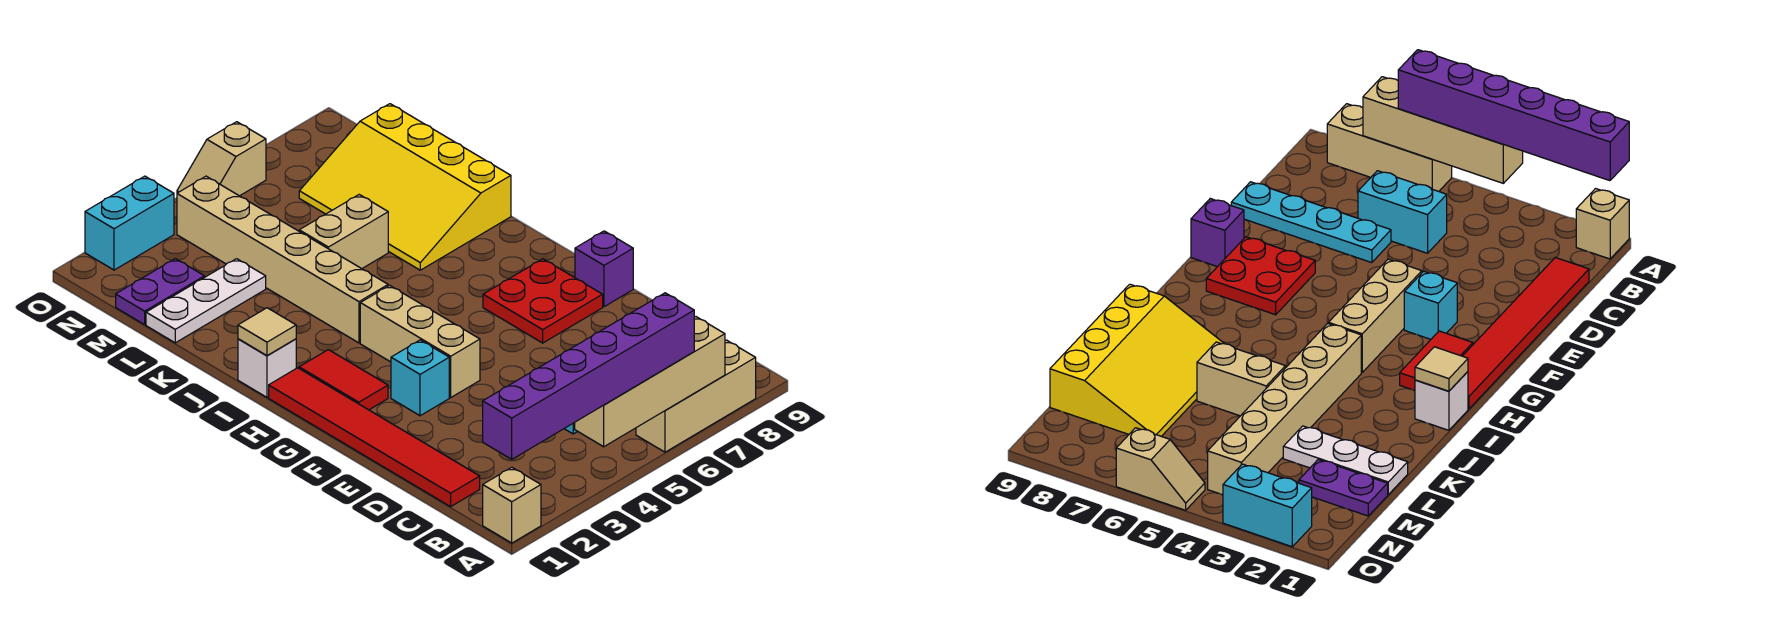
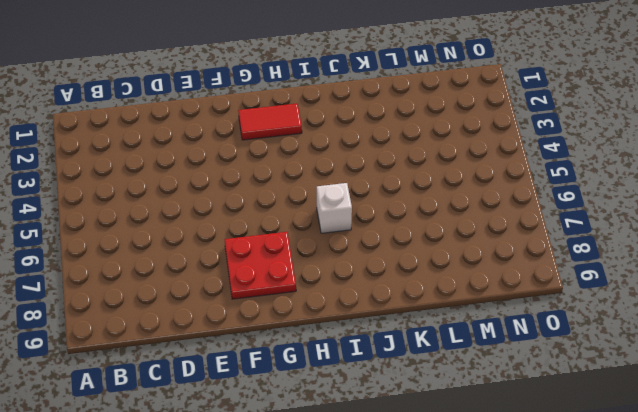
white 1x1 brick [317,183,352,233] -> white 1x1 brick moved to [238,339,296,397]
none -> tan 1x1 brick [483,467,541,543]
none -> tan 1x3 brick [636,340,756,452]
none -> red 1x6 tile [269,368,480,507]

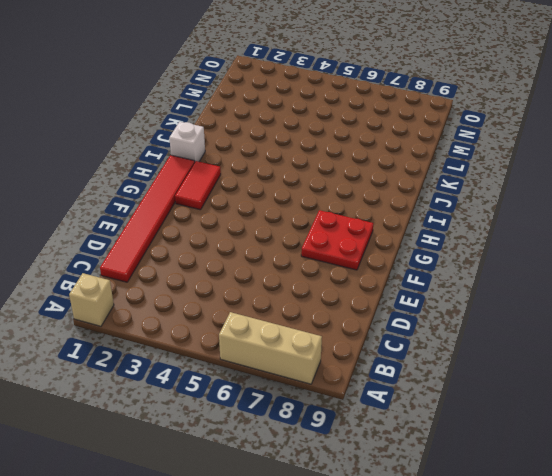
none -> cyan 1x2 brick [1358,171,1447,253]
none -> cyan 1x4 plate [1231,182,1391,263]
none -> cyan 1x1 brick [391,340,449,416]

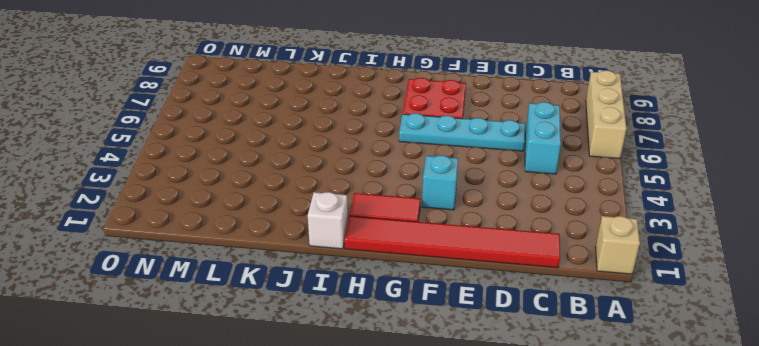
cyan 1x4 plate [399,113,525,151] -> cyan 1x4 plate turned to [1231,182,1391,263]
none -> tan 1x3 brick [360,285,480,397]
none -> purple 1x1 brick [575,231,633,307]
none -> tan 1x6 brick [177,176,388,343]

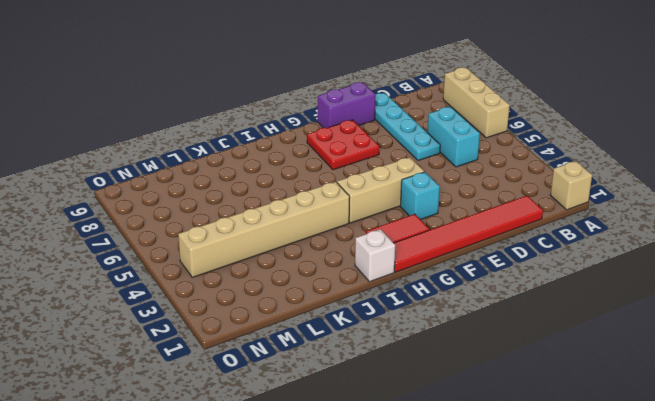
purple 1x2 brick [318,82,376,128] -> purple 1x1 brick [575,231,633,307]
none -> yellow 3x4 slope [299,104,511,270]
none -> tan 1x2 brick [299,195,388,269]
none -> white 1x3 plate [146,259,266,343]

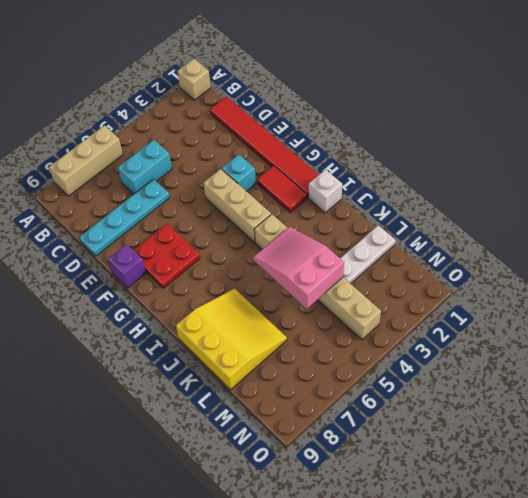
pink 2x3 slope [253,227,344,309] -> none
yellow 3x3 slope [176,289,287,390] -> yellow 3x4 slope [299,104,511,270]
none -> tan 1x2 brick [299,195,388,269]
none -> purple 1x2 plate [116,259,204,325]
none -> cyan 1x2 brick [85,176,174,270]

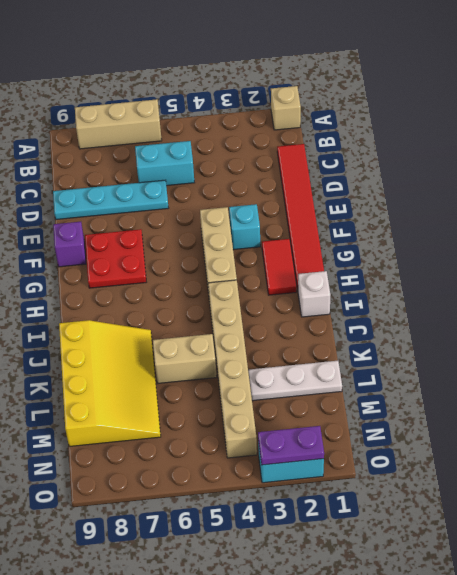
purple 1x2 plate [258,426,324,465] -> purple 1x2 plate moved to [116,259,204,325]
none -> tan 1x2 slope [177,122,266,196]
none -> tan 1x4 brick [575,317,725,447]
none -> tan 1x1 tile [238,308,296,356]

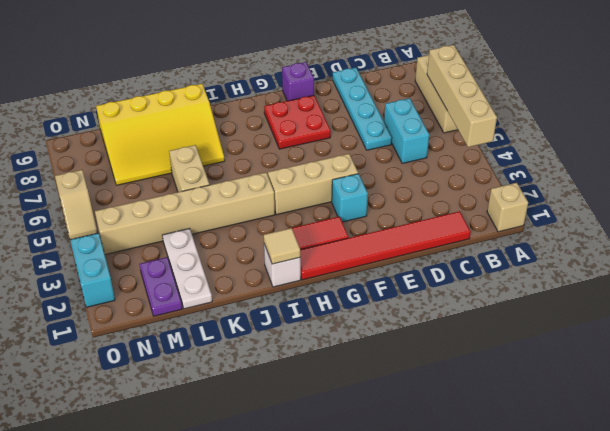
none -> purple 1x6 brick [483,293,694,459]

